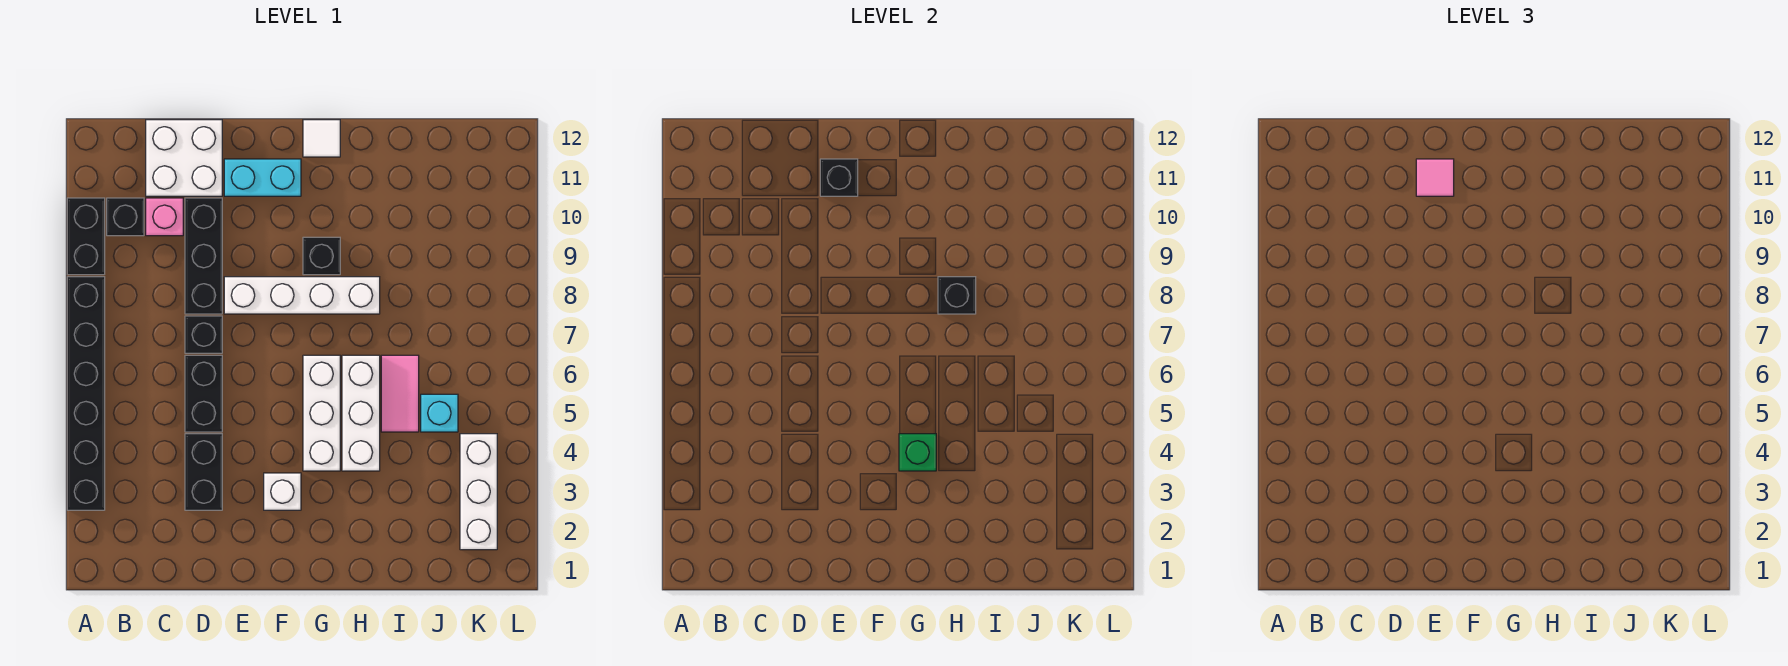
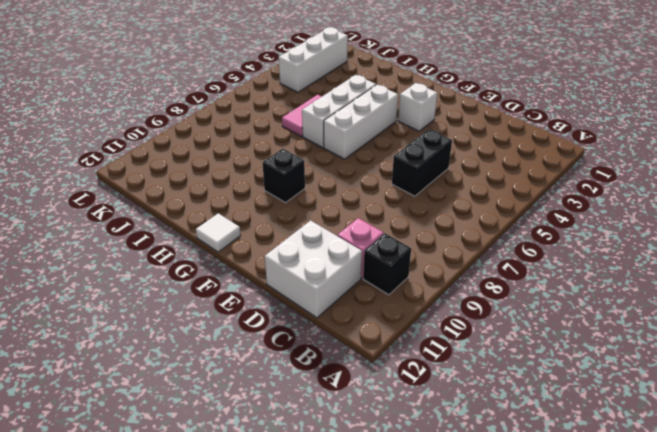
none -> black 1x6 brick [67,277,105,510]
none -> black 1x2 brick [67,198,105,275]
none -> black 1x2 brick [185,434,222,510]

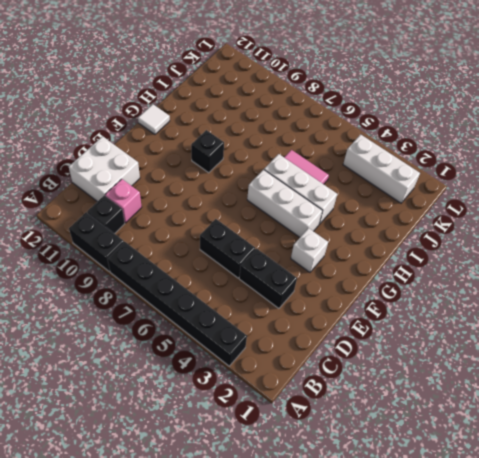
none -> black 1x1 brick [185,316,222,353]
none -> black 1x3 brick [185,198,222,314]
none -> white 1x4 brick [224,277,380,314]

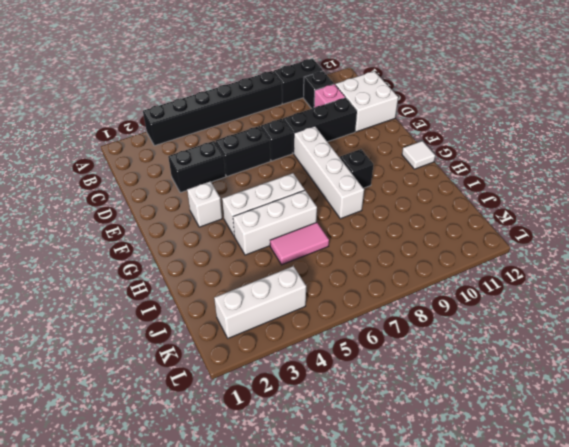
none -> cyan 1x2 brick [224,159,301,196]
none -> cyan 1x1 brick [421,394,458,432]
none -> black 1x1 brick [820,159,858,196]

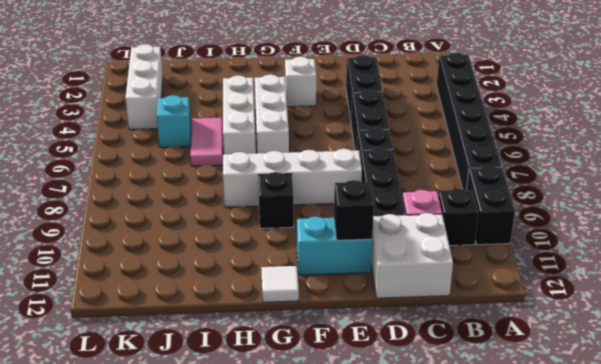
none -> green 1x1 brick [899,434,936,471]
none -> black 1x1 brick [938,277,976,314]
none -> pink 1x1 tile [1416,159,1454,196]

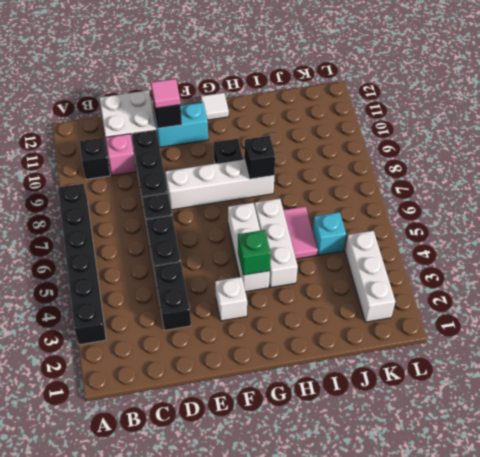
none -> black 1x2 brick [67,198,105,275]

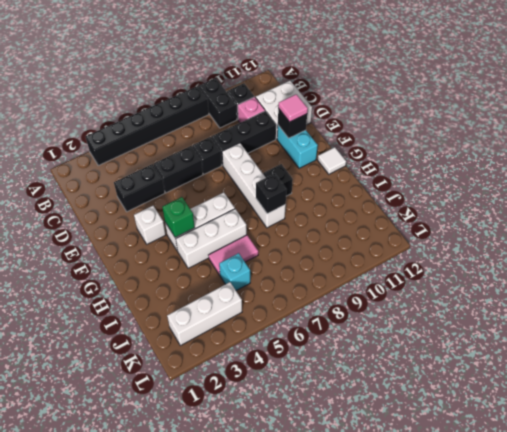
black 1x2 brick [199,78,237,128] -> black 1x2 brick turned to [67,198,105,275]

